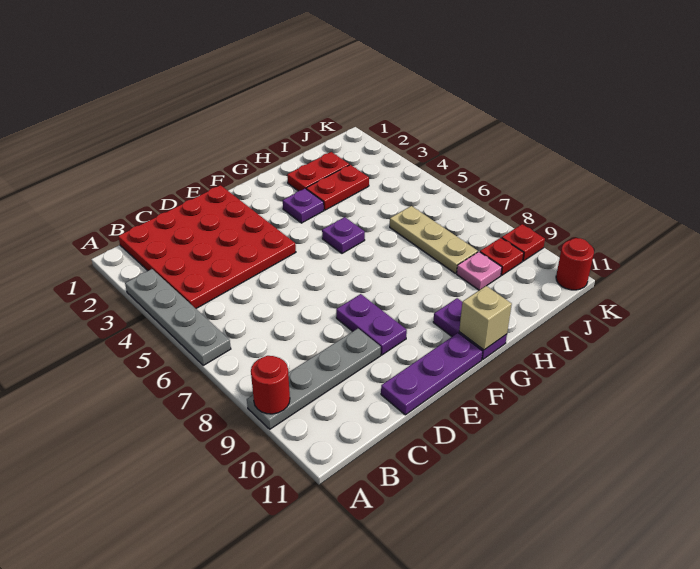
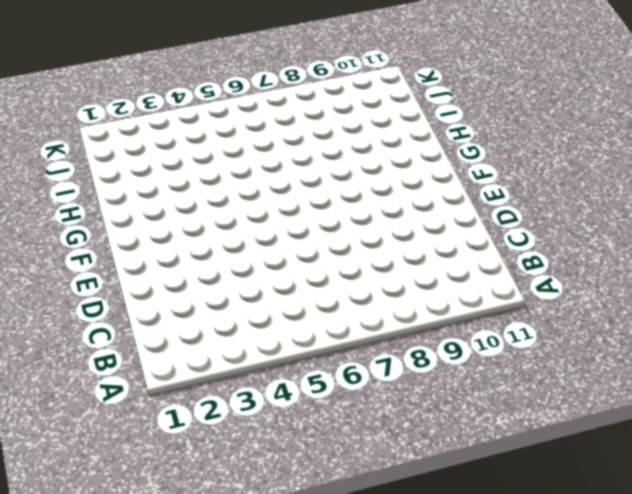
none -> grey 1x4 plate [125,269,231,366]
none -> grey 1x4 plate [247,329,381,429]
none -> red 4x4 plate [118,185,296,308]

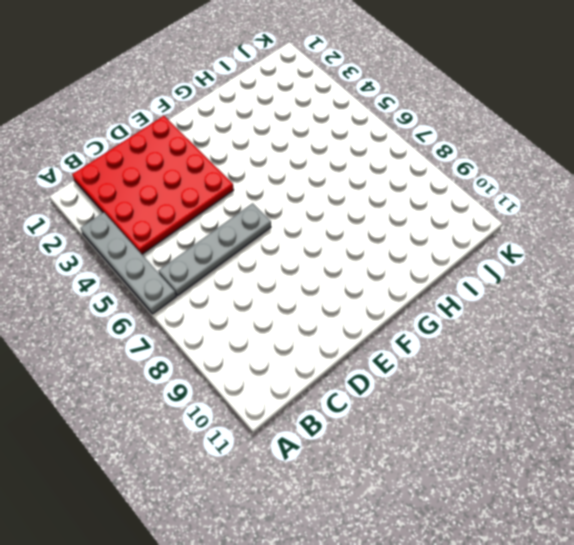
grey 1x4 plate [158,203,271,295] -> grey 1x4 plate moved to [247,329,381,429]
none -> purple 1x3 plate [381,333,483,415]
none -> purple 1x2 plate [336,294,407,355]
none -> purple 1x1 plate [283,189,324,223]

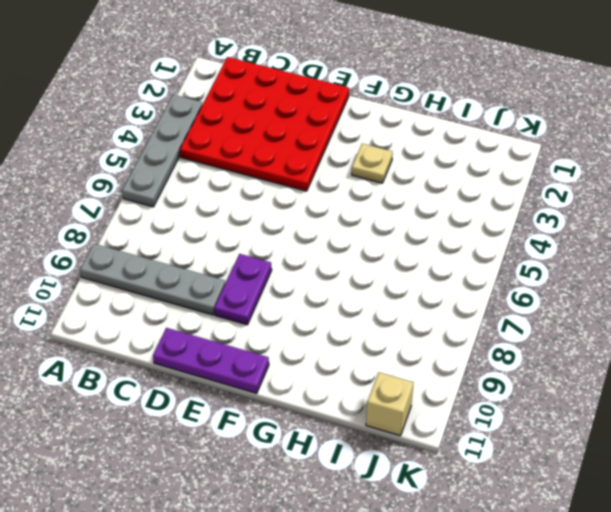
tan 1x1 plate [352,144,393,183] -> purple 1x1 plate [283,189,324,223]
tan 1x1 brick [366,372,414,436] -> tan 1x1 brick moved to [459,286,512,350]
none -> purple 1x1 plate [322,217,365,253]
none -> purple 1x2 plate [433,298,507,359]
none -> red 1x2 plate [287,152,349,191]

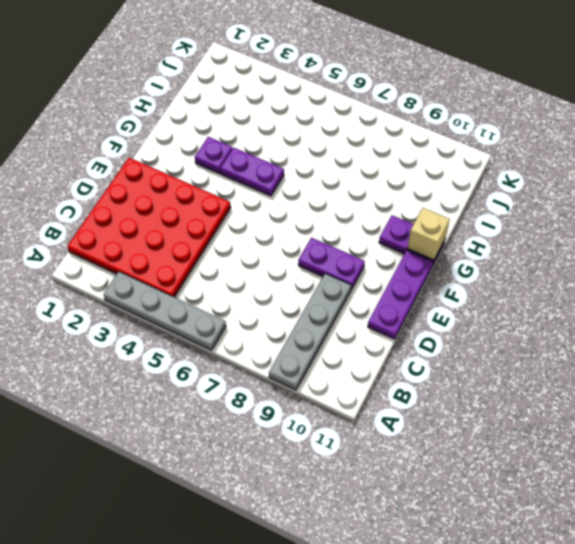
purple 1x2 plate [220,148,284,196] -> purple 1x1 plate [322,217,365,253]
none -> red 1x2 plate [287,152,349,191]
none -> red 1x2 plate [306,165,369,210]
none -> tan 1x3 plate [390,206,478,273]

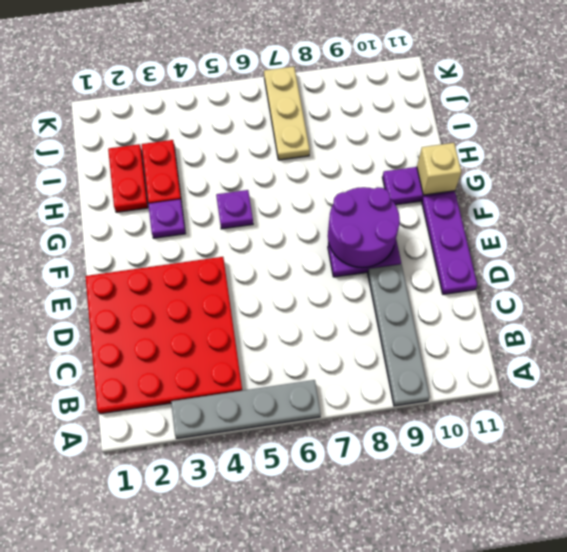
purple 2x2 round brick [328,187,400,268] -> none
tan 1x3 plate [264,67,310,160] -> tan 1x3 plate turned to [390,206,478,273]
none -> pink 1x1 plate [457,252,502,290]
none -> red 1x1 plate [480,238,524,275]
none -> red 1x1 plate [502,224,545,261]

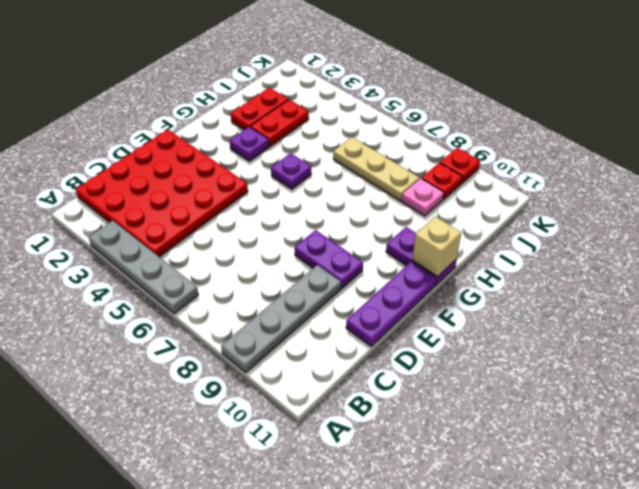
none -> red 1x1 round brick [556,238,594,290]
none -> red 1x1 round brick [251,356,290,414]

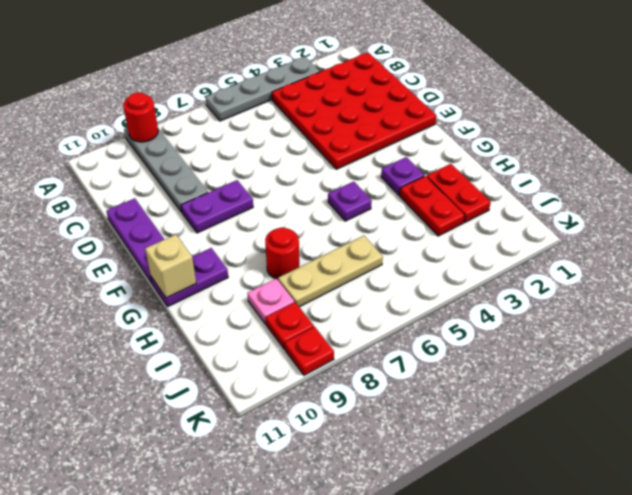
red 1x1 round brick [265,228,299,279] -> red 1x1 round brick moved to [556,238,594,290]

